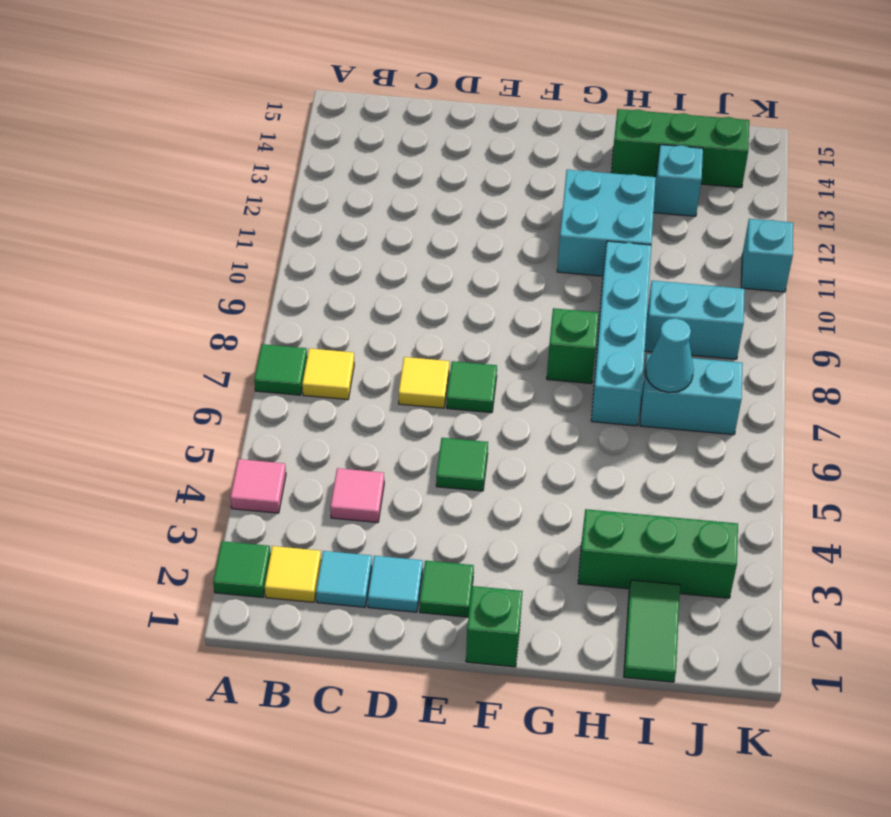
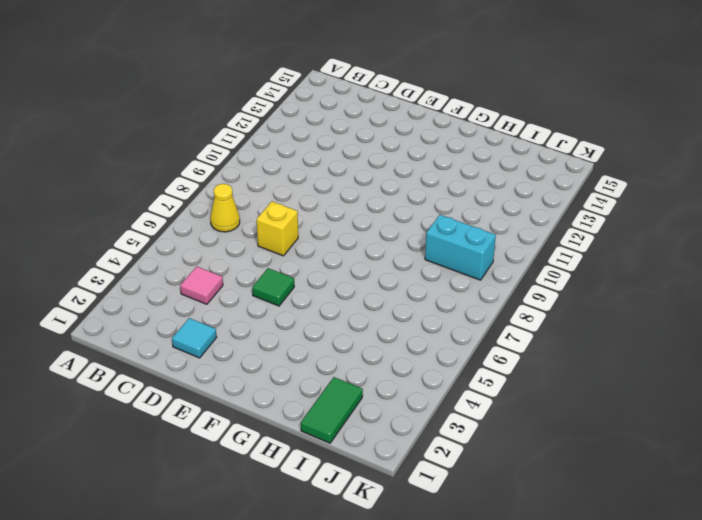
yellow 1x1 cone [210,184,240,232] -> yellow 1x1 tile [302,348,354,400]
yellow 1x1 brick [257,202,298,256] -> yellow 1x1 tile [399,357,449,408]
none -> green 1x1 tile [213,541,271,597]
none -> pink 1x1 tile [230,459,286,513]
none -> green 1x1 tile [254,344,307,395]

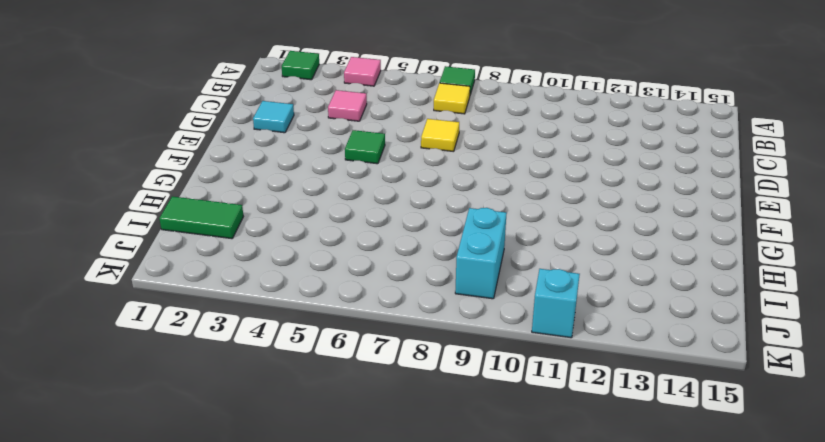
none -> yellow 1x1 tile [265,546,321,602]
none -> cyan 1x1 tile [316,551,372,607]
none -> green 1x1 tile [420,561,474,617]

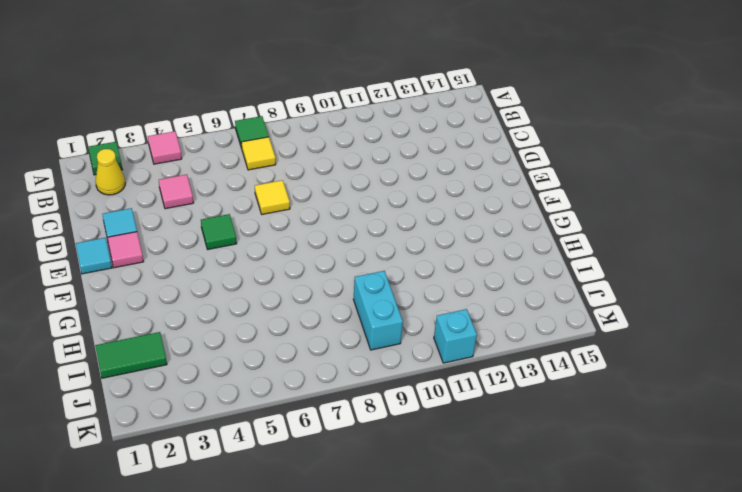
yellow 1x1 cone [96,149,125,195] -> yellow 1x1 tile [265,546,321,602]
cyan 1x1 tile [76,238,112,274] -> cyan 1x1 tile moved to [316,551,372,607]
pink 1x1 tile [107,232,143,268] -> green 1x1 tile [420,561,474,617]
none -> green 1x1 tile [447,361,497,413]
none -> green 1x1 brick [466,586,522,667]
none -> green 1x1 brick [547,308,599,384]

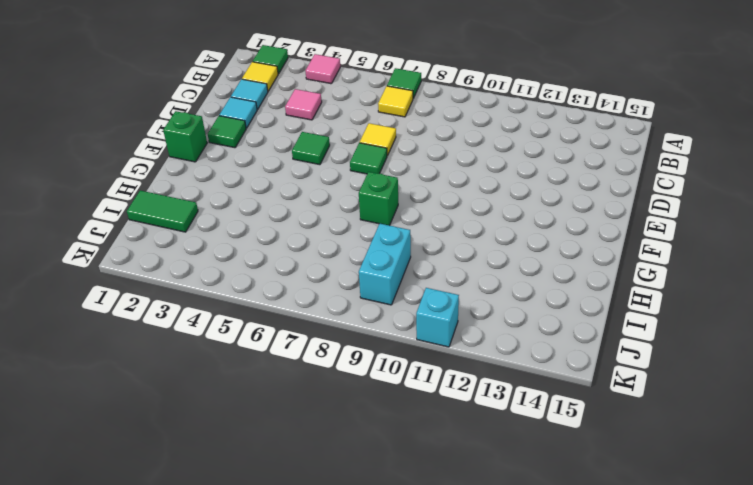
none -> cyan 2x2 brick [557,170,656,276]
none -> green 1x3 brick [578,509,738,598]
none -> cyan 1x4 brick [591,241,651,426]

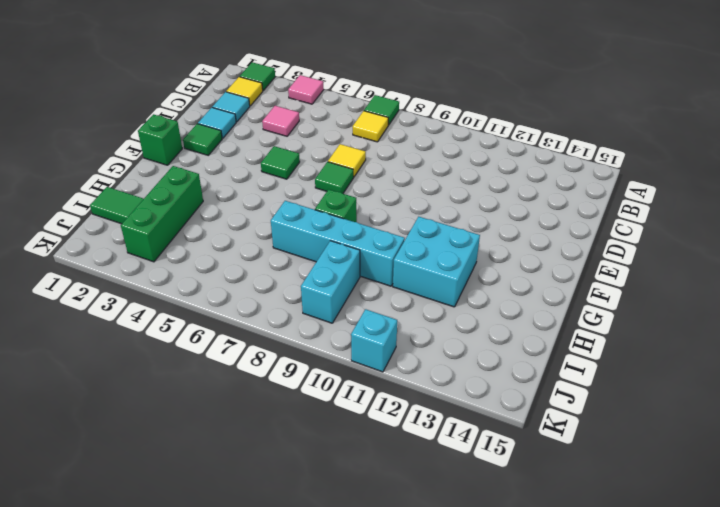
none -> green 1x3 brick [611,109,749,188]
none -> cyan 1x2 brick [640,354,743,435]
none -> cyan 1x1 brick [654,145,703,216]

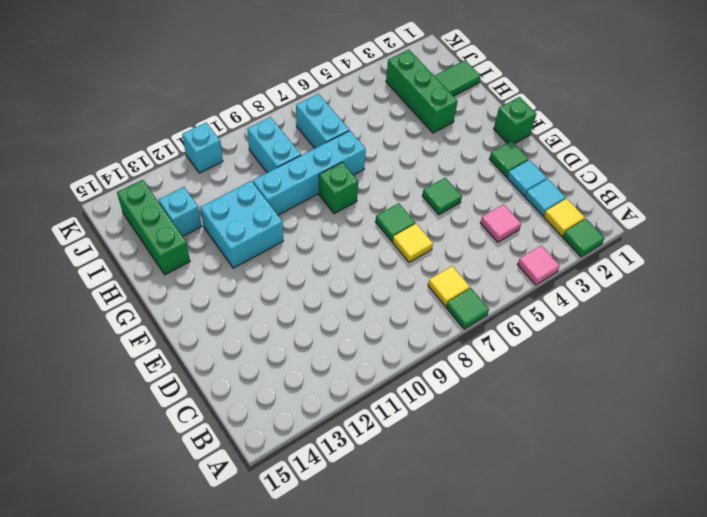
none -> cyan 1x1 cone [646,318,694,392]

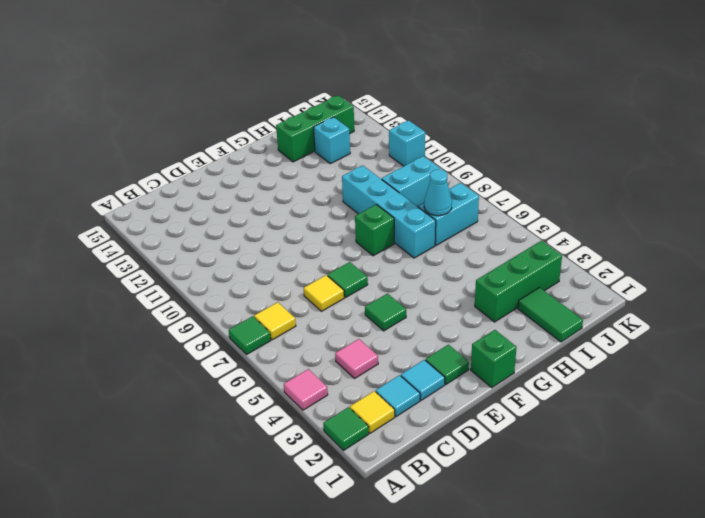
none -> cyan 2x2 brick [557,170,656,276]

